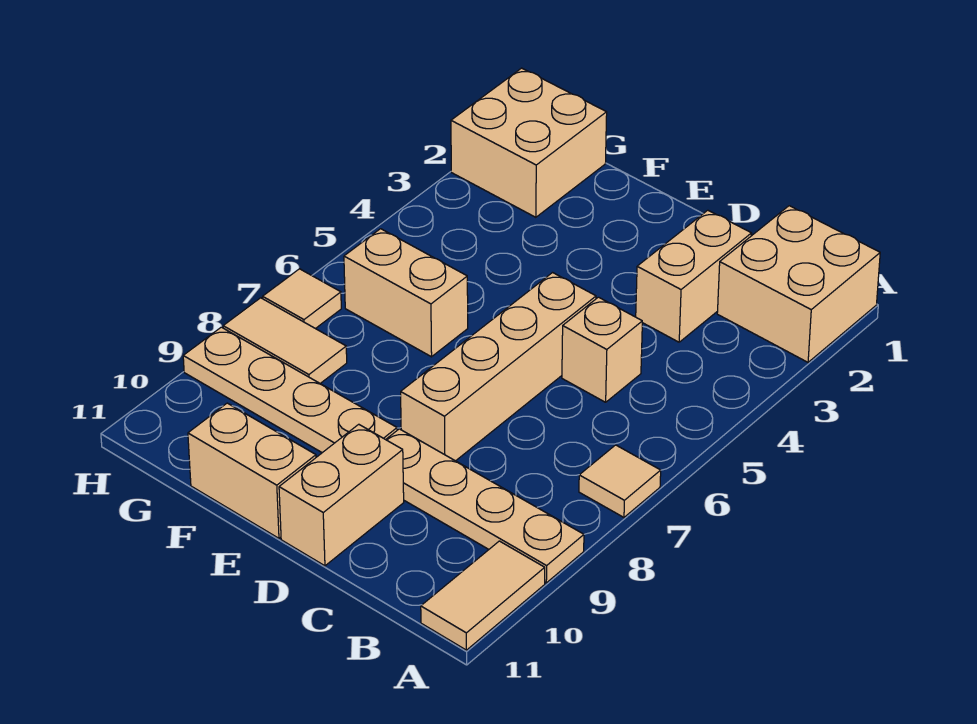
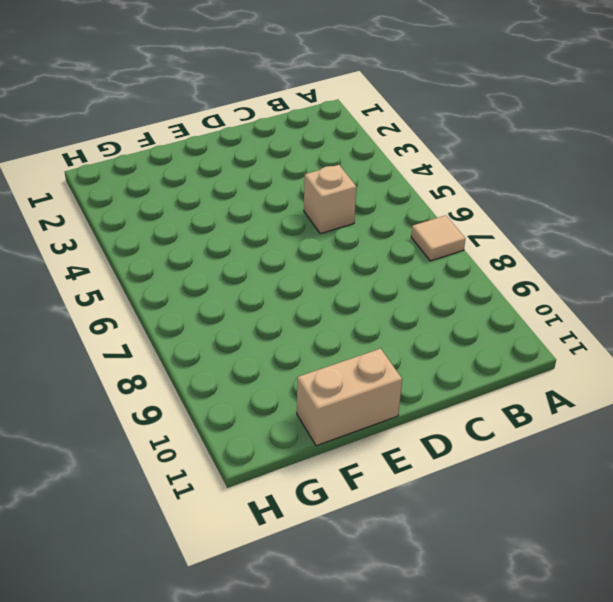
none -> tan 2x2 brick [717,206,880,362]
none -> tan 1x4 plate [386,429,584,583]
none -> tan 1x2 tile [421,541,545,650]

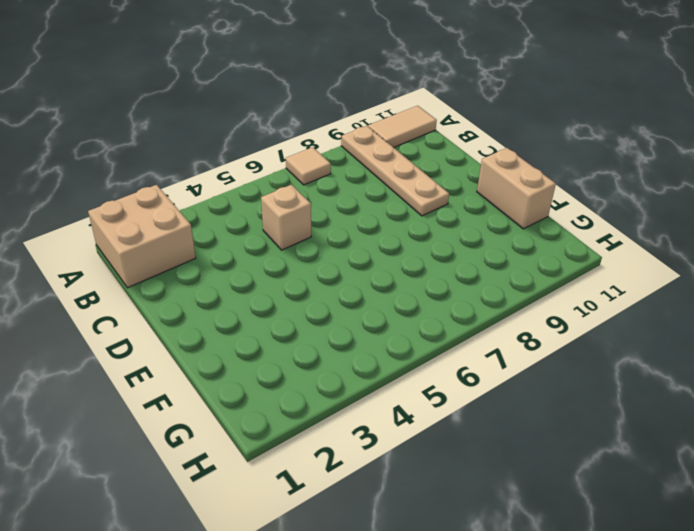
none -> tan 1x2 brick [636,210,752,342]
none -> tan 1x4 brick [401,273,596,461]
none -> tan 1x2 brick [279,424,404,566]

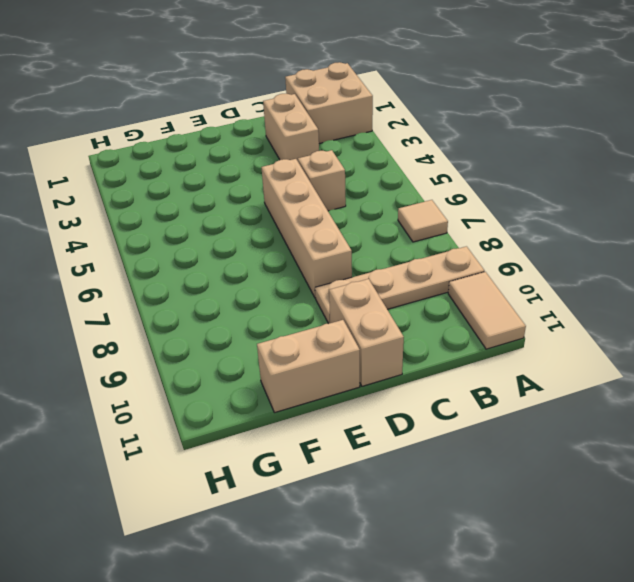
none -> tan 1x4 plate [183,327,397,453]
none -> tan 1x2 brick [344,229,468,357]
none -> tan 2x2 brick [451,68,607,217]

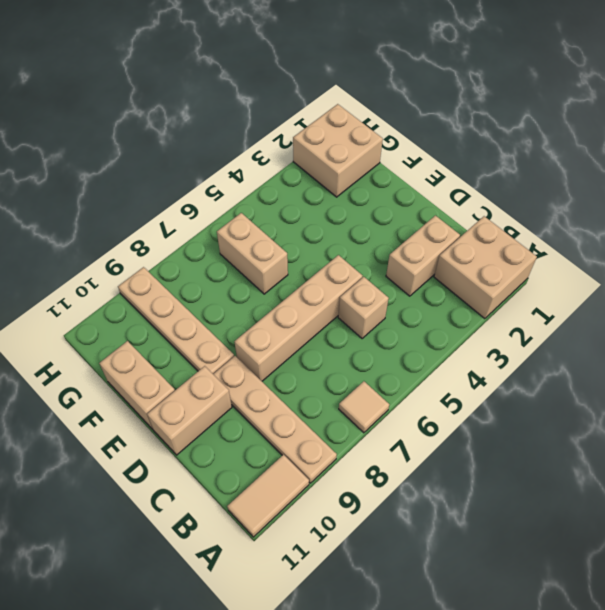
none -> tan 1x2 tile [223,298,347,383]
none -> tan 1x1 tile [263,269,341,329]

